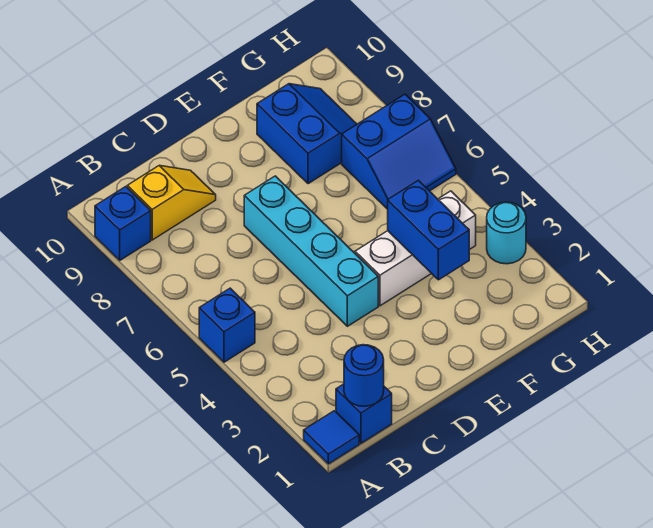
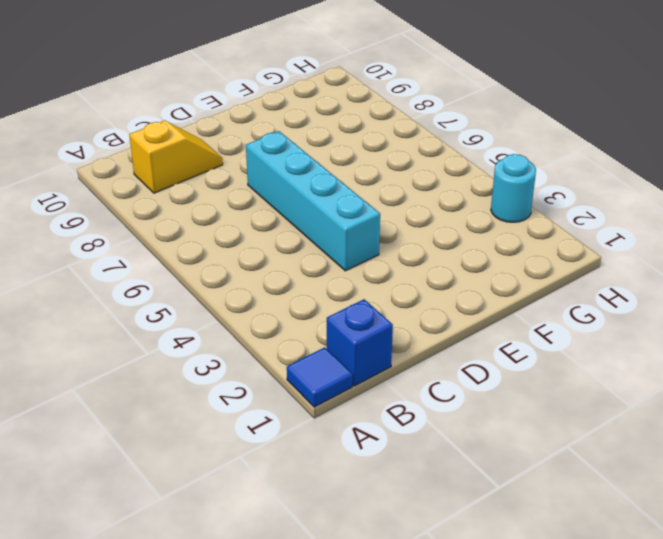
none -> blue 1x1 brick [199,288,255,362]
none -> blue 1x1 brick [95,187,151,260]
none -> white 1x3 brick [355,191,476,306]

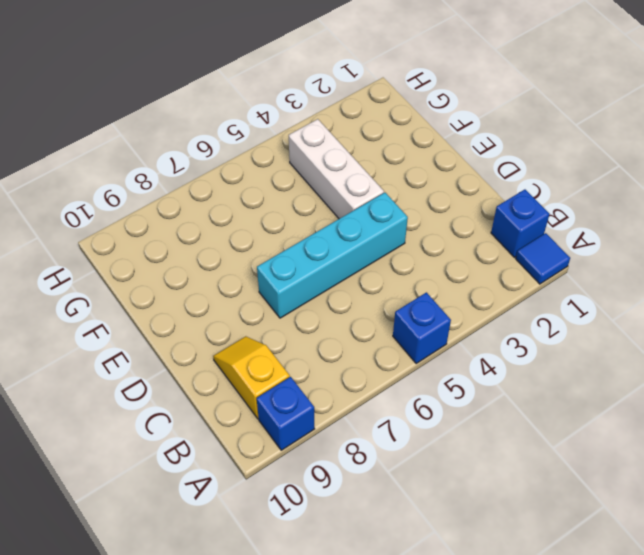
none -> blue 2x2 slope [257,84,357,184]
none -> blue 2x2 slope [342,94,456,209]
none -> cyan 1x1 round brick [487,202,526,264]

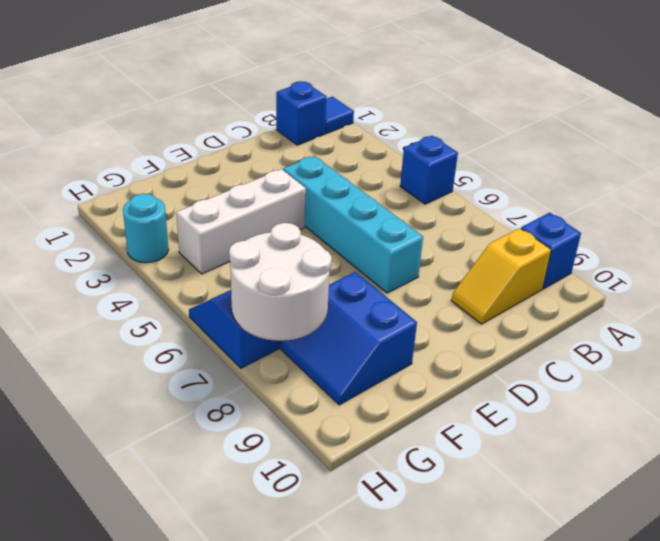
white 2x2 round brick [229,223,332,341] -> none
none -> blue 1x1 round brick [344,345,384,406]
none -> blue 1x2 brick [388,180,469,280]

